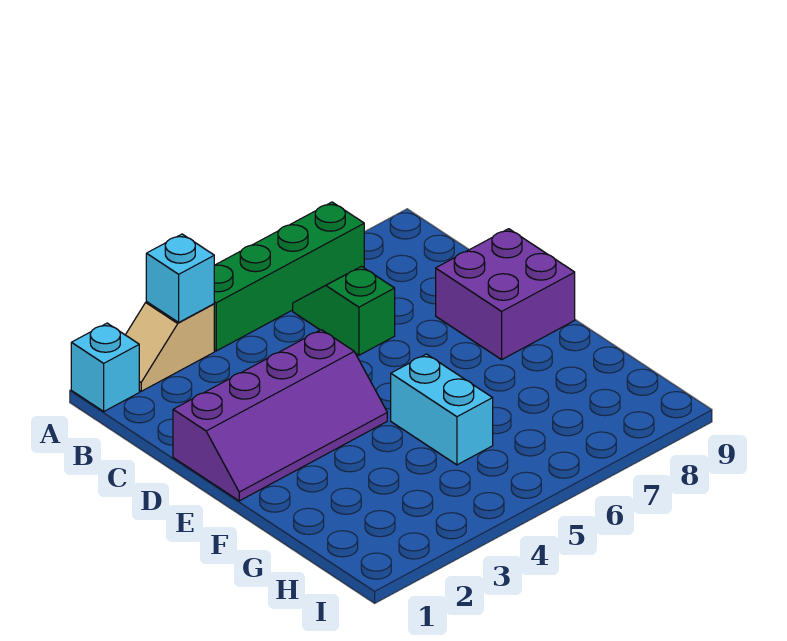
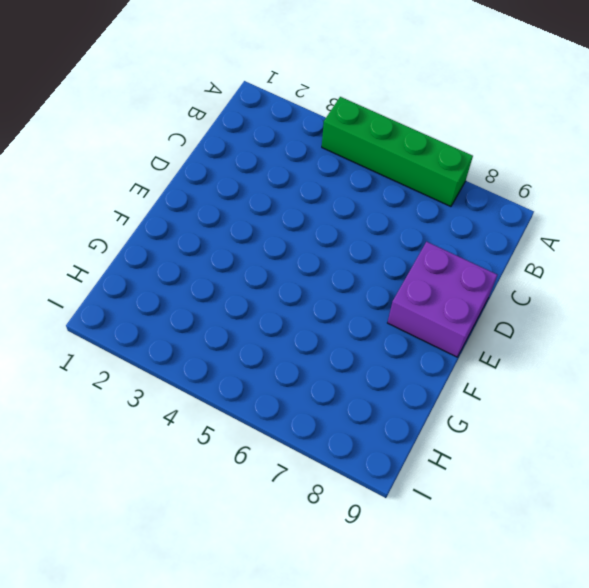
none -> cyan 1x1 brick [71,323,139,411]
none -> tan 1x2 slope [126,302,214,391]

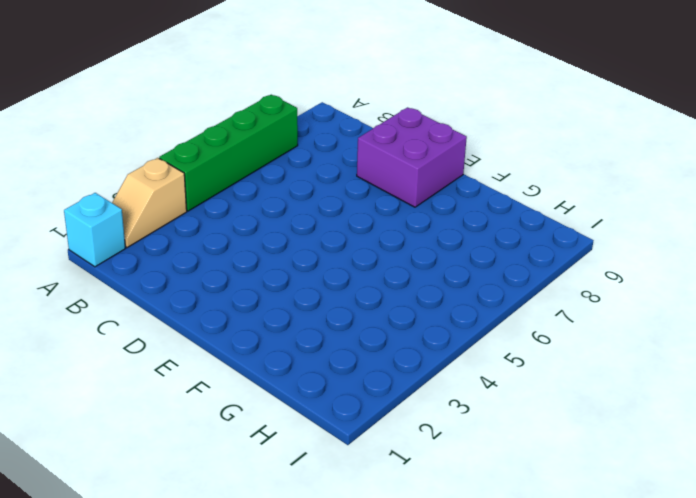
none -> green 1x2 slope [293,266,395,355]
none -> purple 2x4 slope [173,330,387,501]

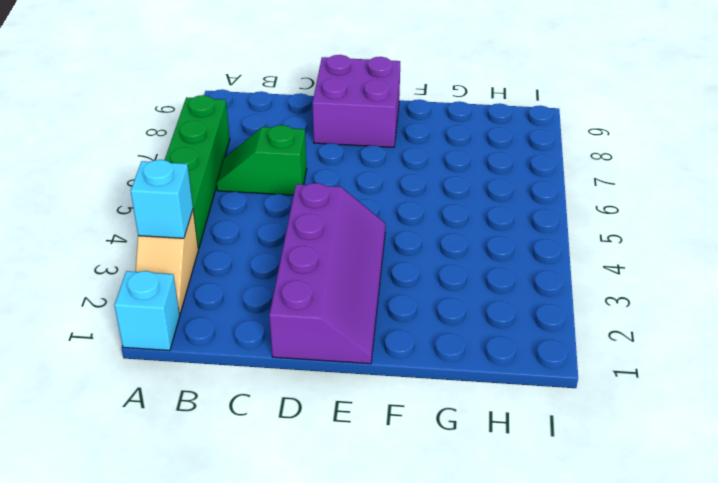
none -> cyan 1x2 brick [391,354,493,465]

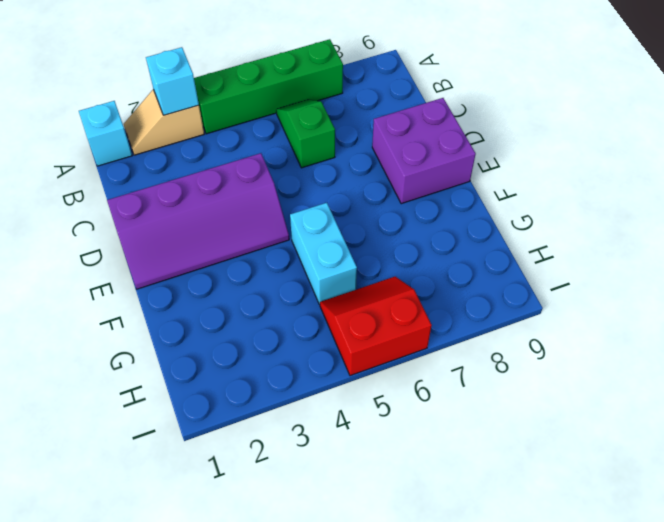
red 2x2 slope [320,277,432,376] -> none

